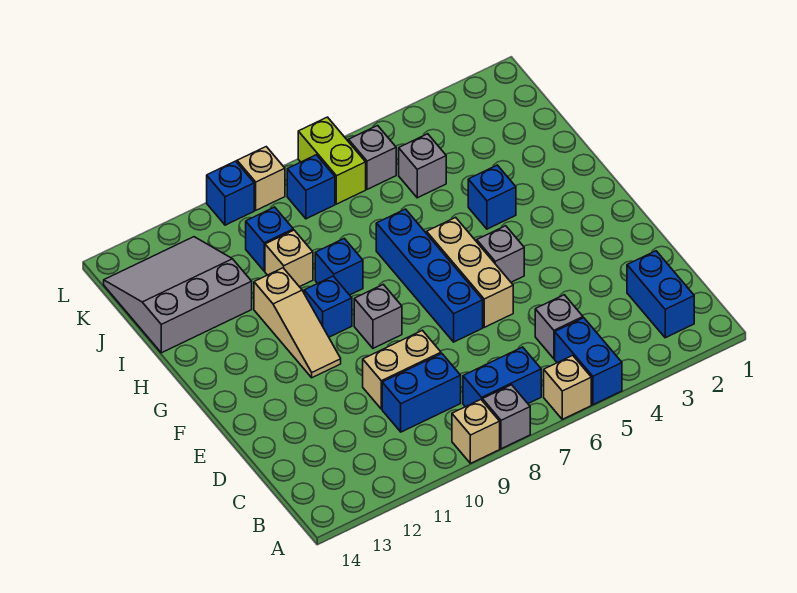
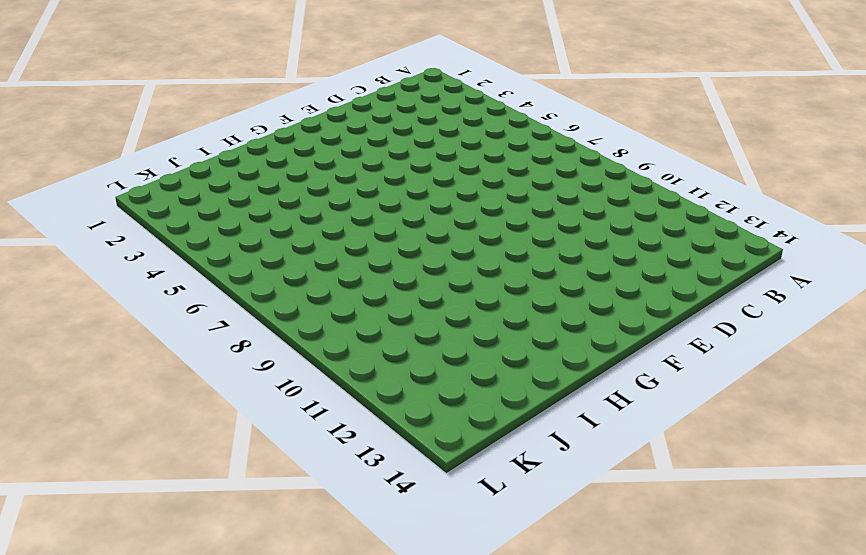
none -> blue 1x2 brick [555,318,622,405]
none -> tan 1x1 brick [544,355,591,419]
none -> grey 1x1 brick [482,385,530,449]

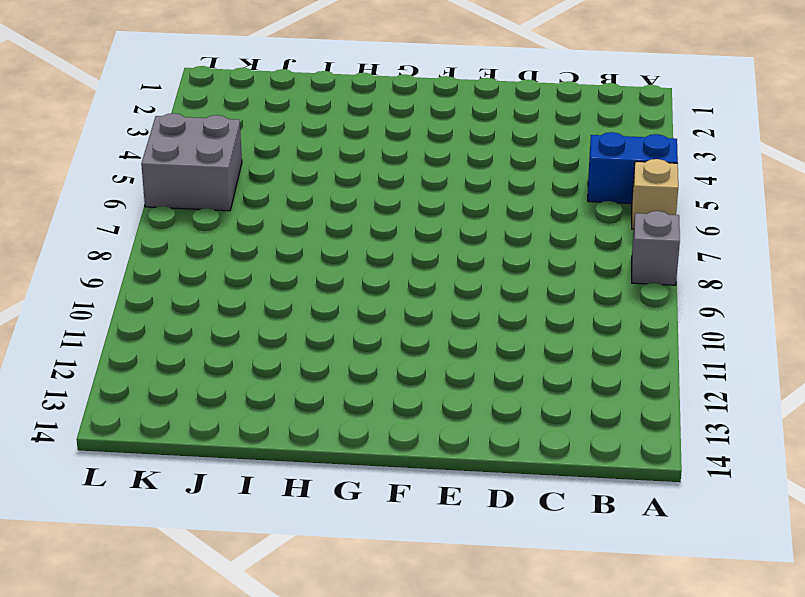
grey 2x2 brick [141,113,242,211] -> grey 1x1 brick [348,126,396,189]
none -> tan 1x1 brick [452,400,500,463]
none -> blue 1x2 brick [627,251,694,338]
none -> blue 1x2 brick [463,347,541,407]

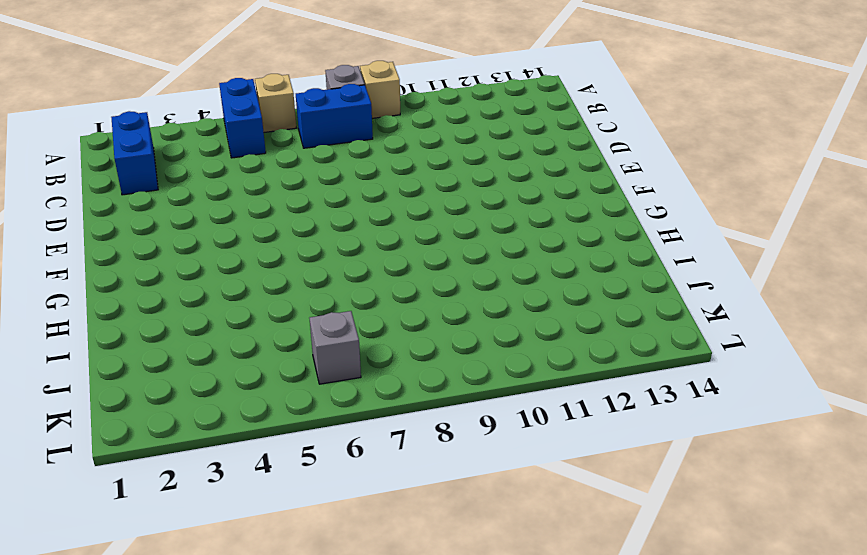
none -> grey 1x1 brick [535,295,583,359]
none -> blue 1x2 brick [382,354,461,432]
none -> tan 1x2 brick [363,330,441,409]

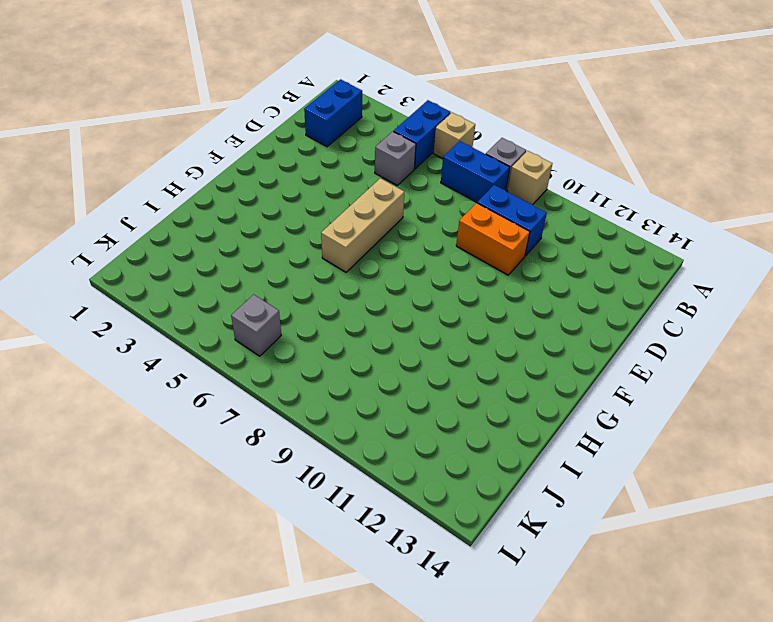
orange 1x2 brick [456,203,530,275] -> tan 1x2 brick [363,330,441,409]
none -> blue 1x4 brick [376,209,483,342]
none -> grey 1x1 brick [477,226,524,282]
none -> grey 1x1 brick [354,284,402,348]

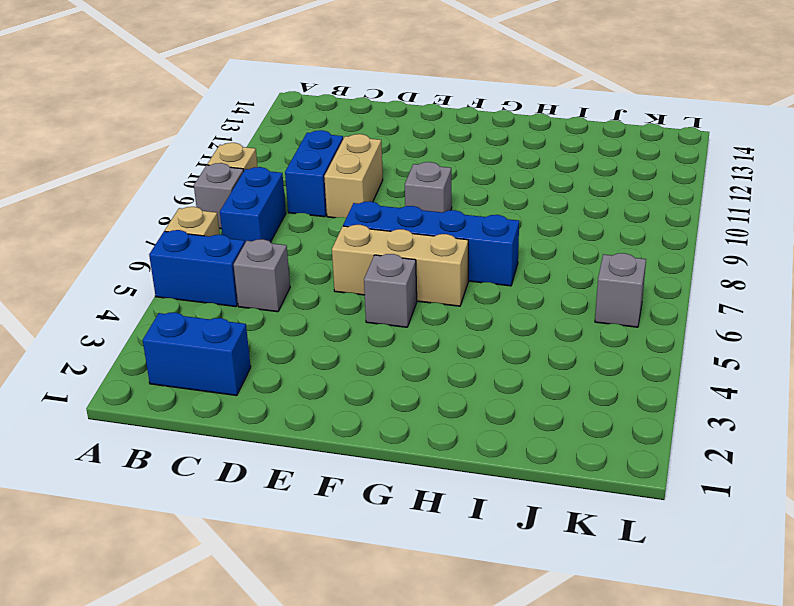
none -> tan 1x3 slope [254,268,341,378]
none -> blue 1x1 brick [304,276,352,337]
none -> blue 1x1 brick [468,165,516,229]

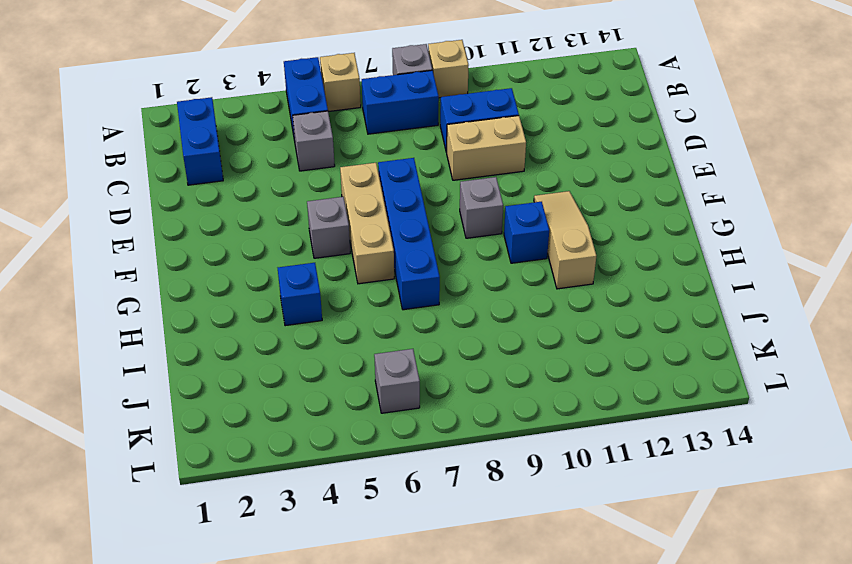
none -> blue 1x1 brick [315,239,363,295]
none -> tan 1x1 brick [265,230,313,287]
none -> grey 3x3 slope [104,237,252,353]

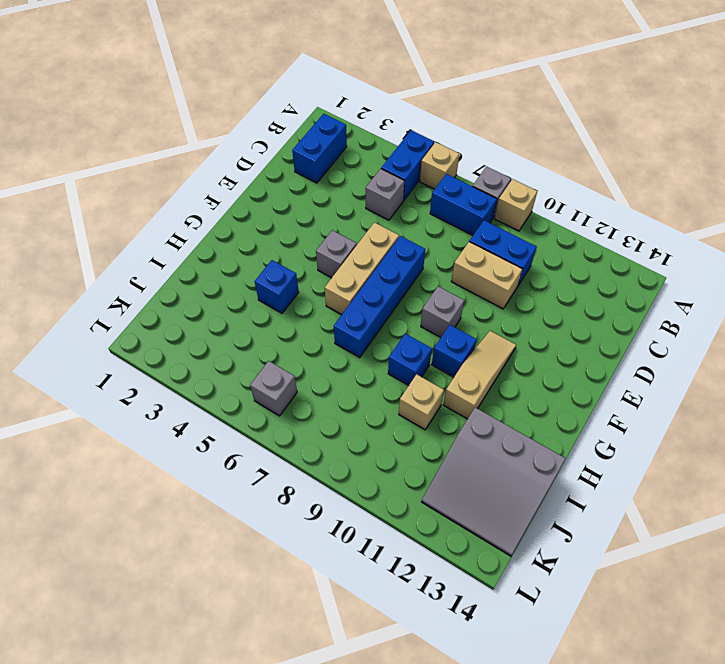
none -> grey 1x1 brick [399,134,446,198]
none -> blue 1x1 brick [246,207,293,271]
none -> lime 1x2 brick [298,117,366,204]

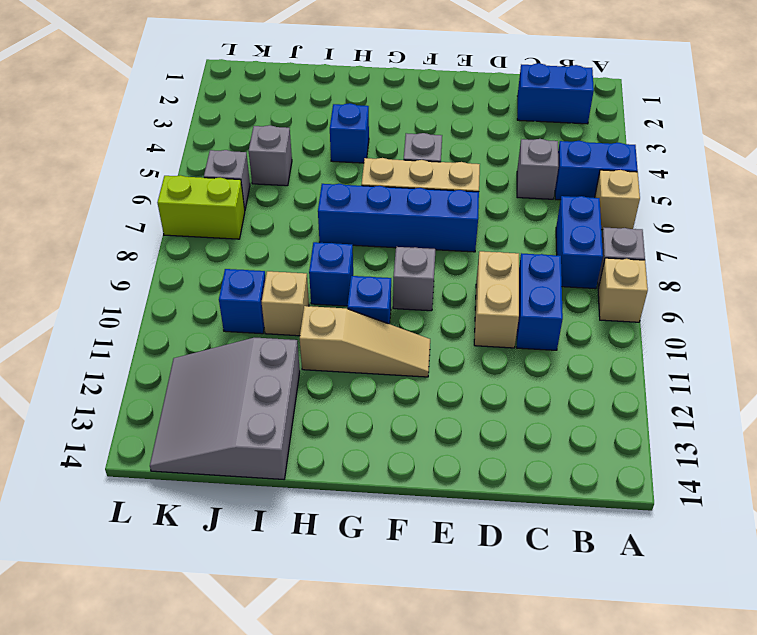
none -> blue 1x1 brick [287,155,335,219]
none -> tan 1x1 brick [237,147,285,210]
none -> blue 1x1 brick [207,161,254,225]

